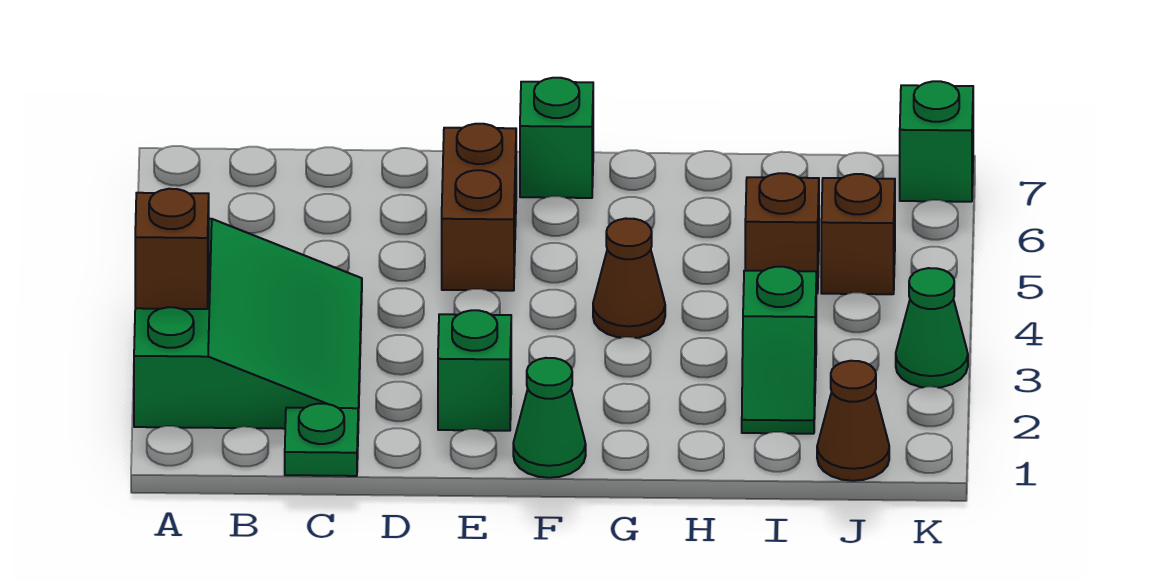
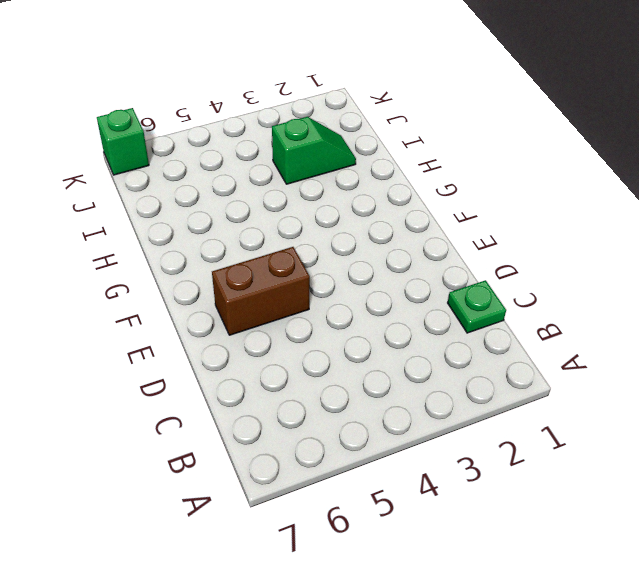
none -> green 3x3 slope [134,219,362,429]
none -> green 1x1 brick [438,310,511,431]
none -> green 1x1 cone [513,358,586,478]

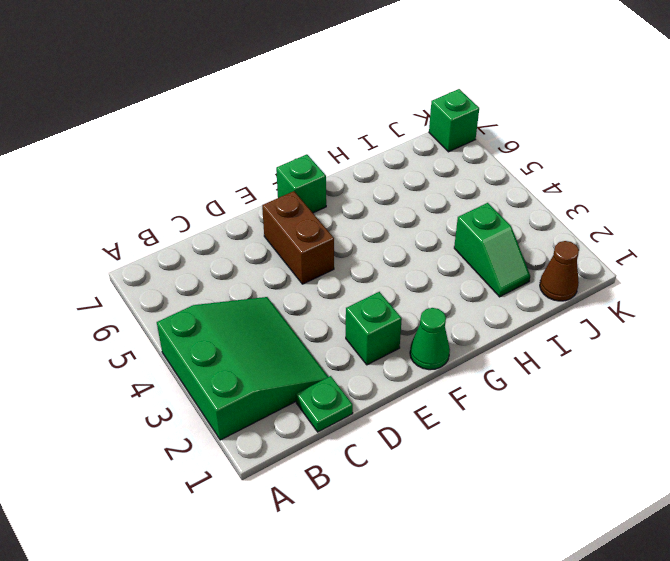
none -> brown 1x1 cone [593,218,665,338]
none -> brown 1x1 brick [745,173,819,294]
none -> brown 1x1 brick [821,174,895,294]

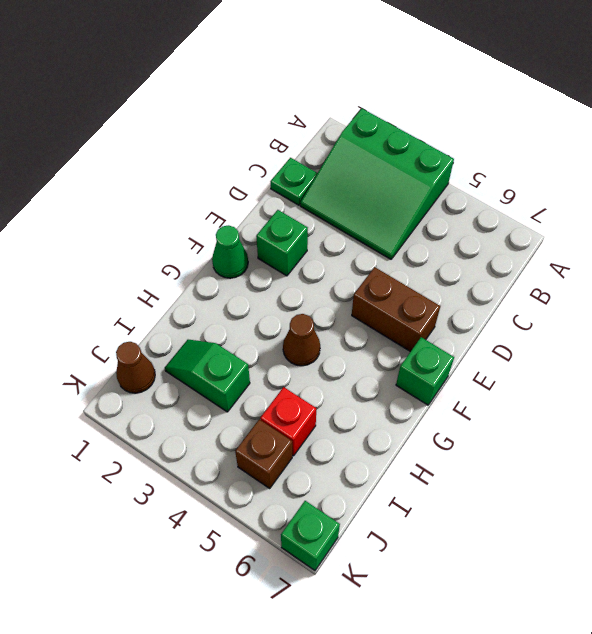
red 1x1 brick [260,387,316,456] -> brown 1x1 brick [745,173,819,294]
none -> green 1x1 cone [896,268,968,388]
none -> brown 1x1 brick [135,189,209,309]

